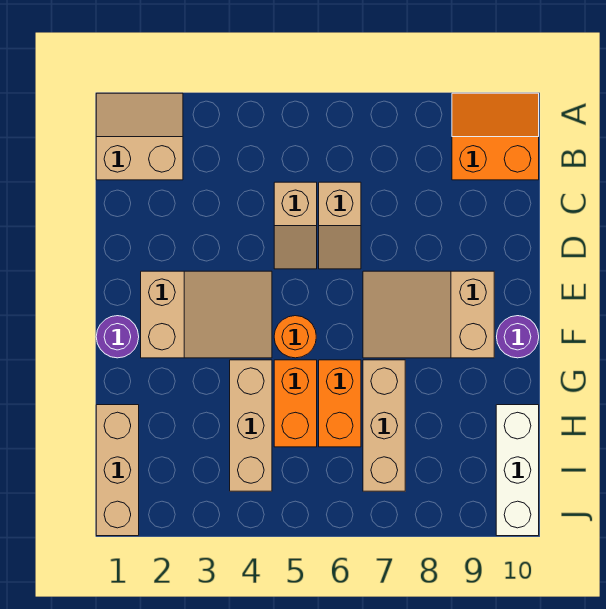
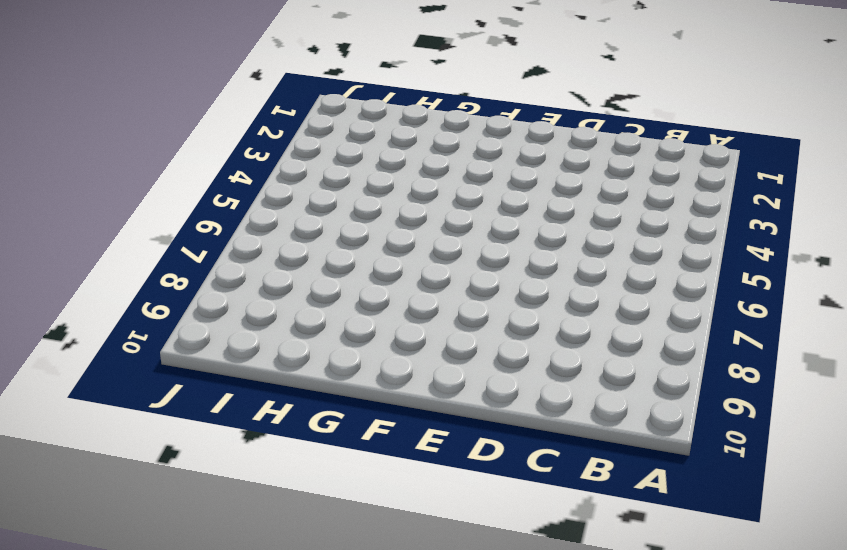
none -> tan 2x2 slope [96,93,183,180]
none -> orange 2x2 slope [452,93,539,180]
none -> tan 1x2 slope [274,182,317,269]

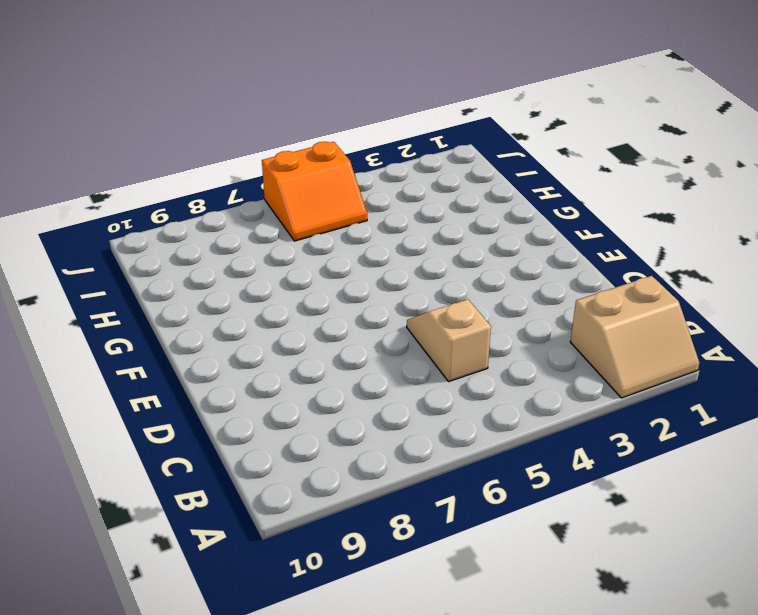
orange 2x2 slope [262,142,367,241] -> orange 2x2 slope moved to [452,93,539,180]
none -> tan 1x2 slope [319,182,361,269]
none -> tan 2x3 slope [141,271,272,358]
none -> tan 2x3 slope [363,271,494,358]

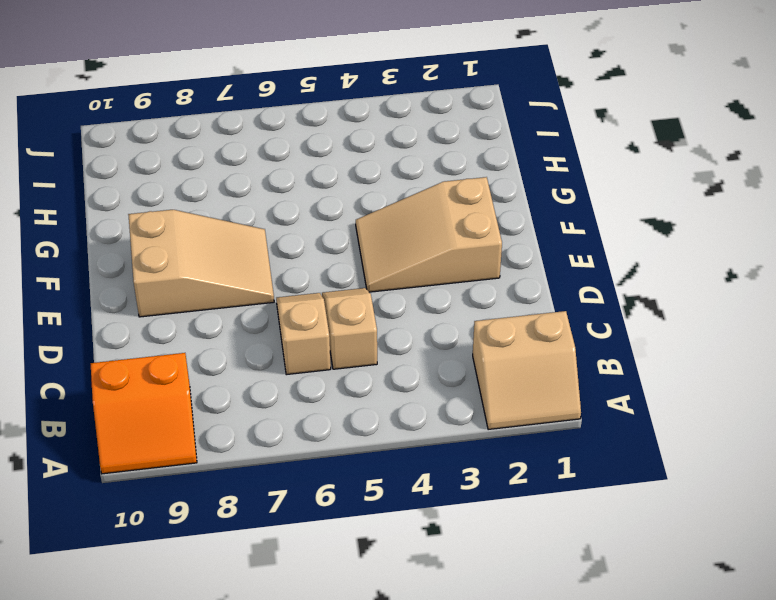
none -> purple 1x1 round brick [96,316,139,358]
none -> orange 1x1 round brick [274,316,316,358]
none -> purple 1x1 round brick [497,316,539,358]

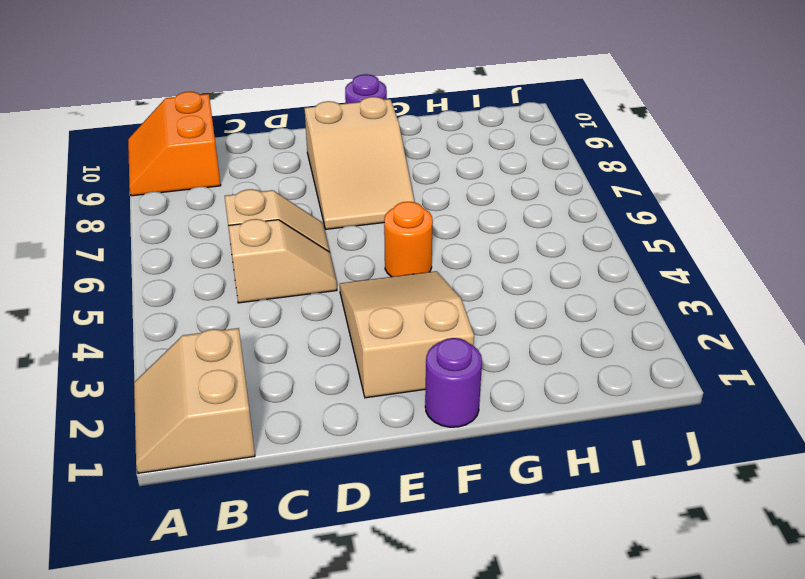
none -> tan 1x3 brick [230,360,272,491]
none -> orange 1x2 brick [274,360,317,447]
none -> orange 1x2 brick [319,360,361,447]

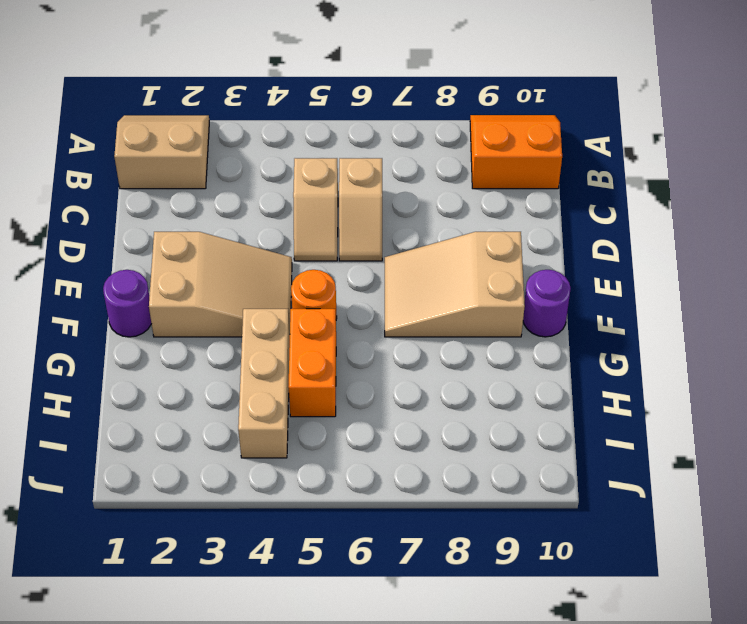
none -> orange 1x2 brick [319,360,361,447]
none -> tan 1x3 brick [363,360,405,491]
none -> tan 1x3 brick [96,405,139,536]

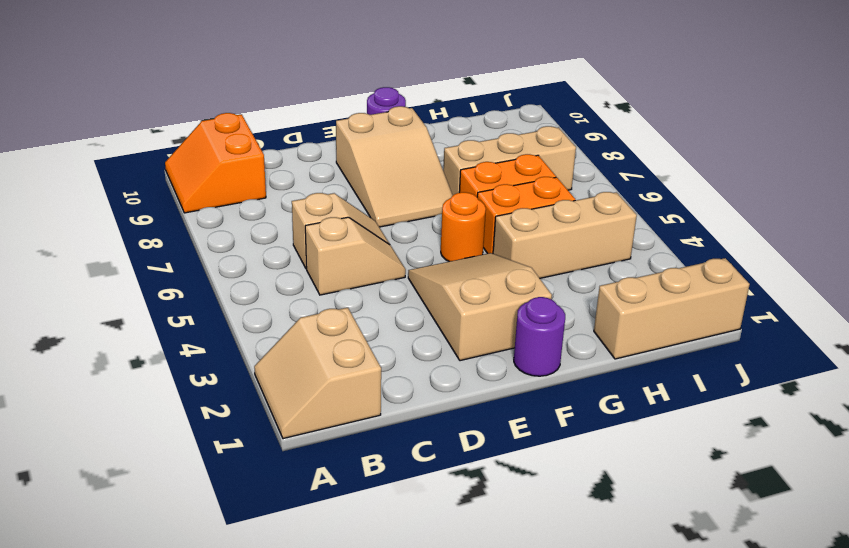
none -> white 1x3 brick [496,405,539,536]

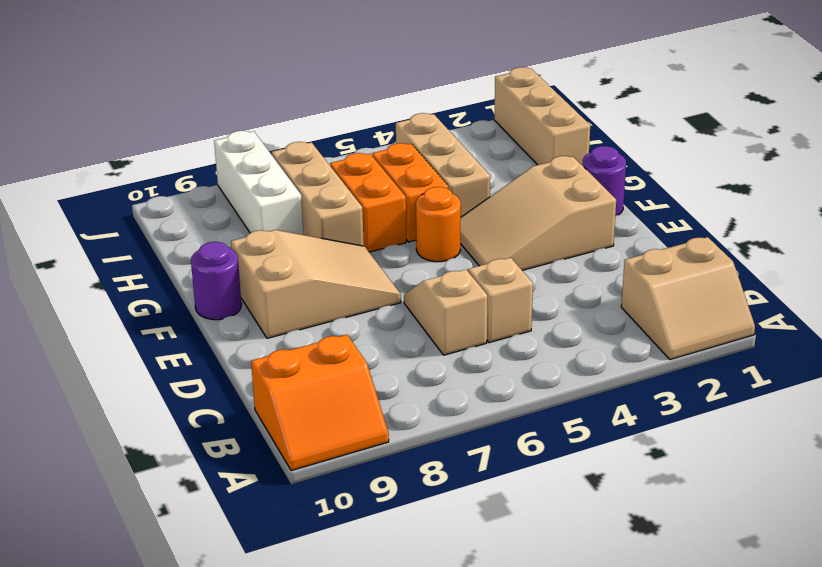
white 1x3 brick [214,131,303,235] -> white 1x3 brick moved to [496,405,539,536]

